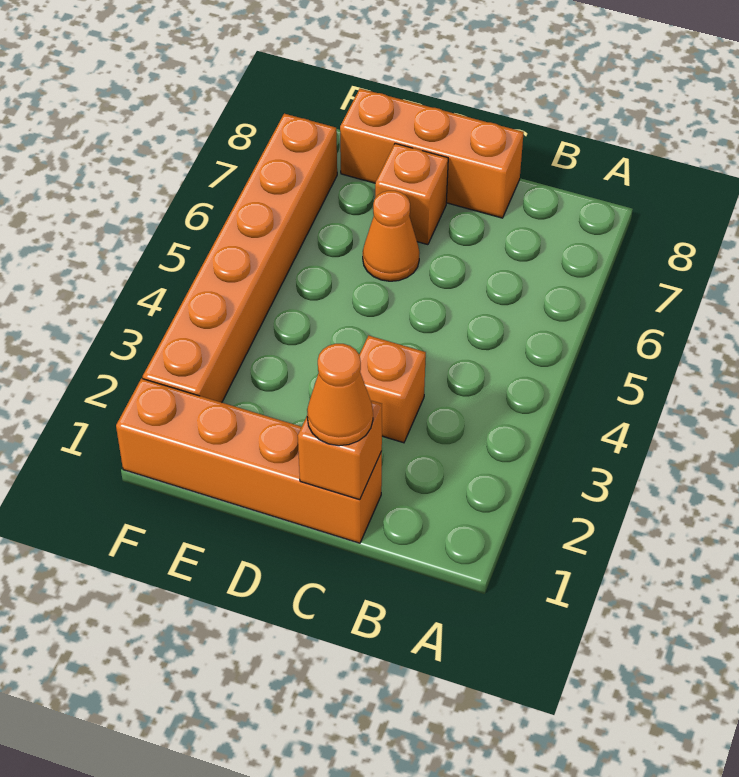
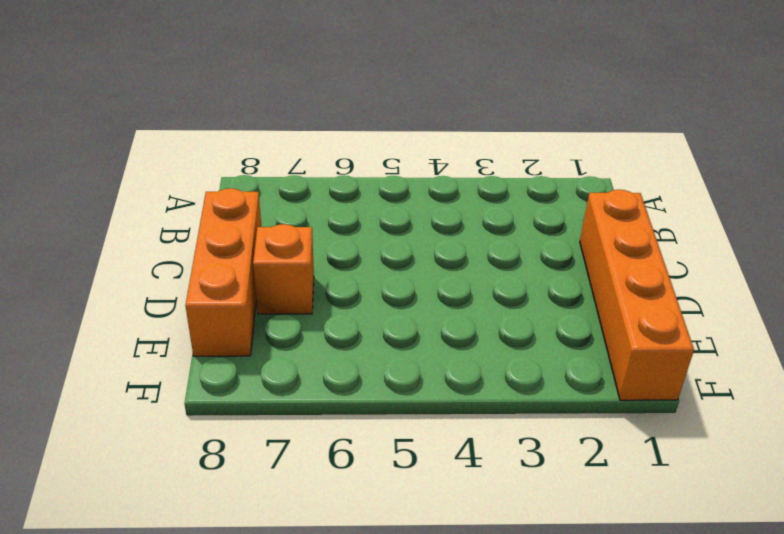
none -> orange 1x1 brick [359,336,426,443]
none -> orange 1x1 cone [363,191,419,281]

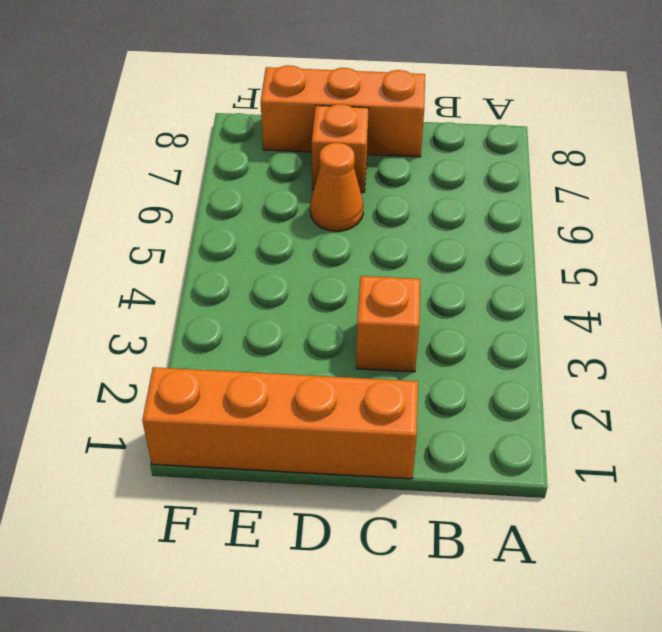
none -> orange 1x6 brick [143,114,337,403]
none -> orange 1x1 brick [298,401,382,500]

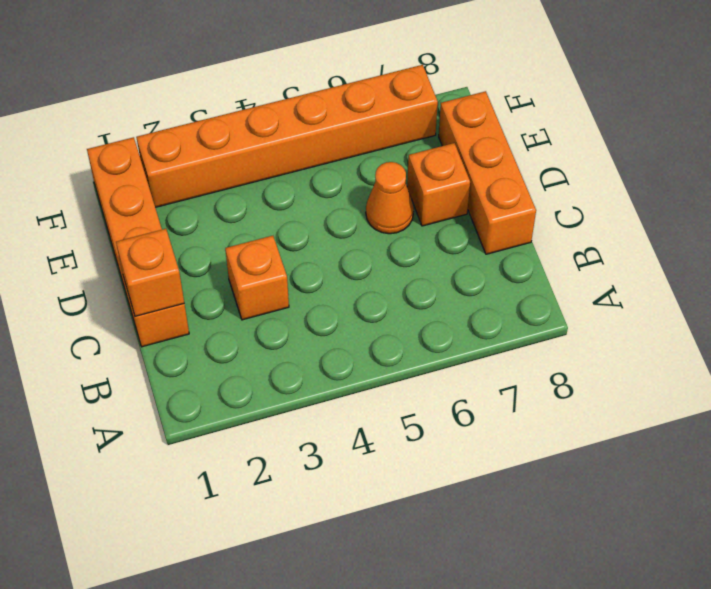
none -> orange 1x1 cone [307,344,373,446]

